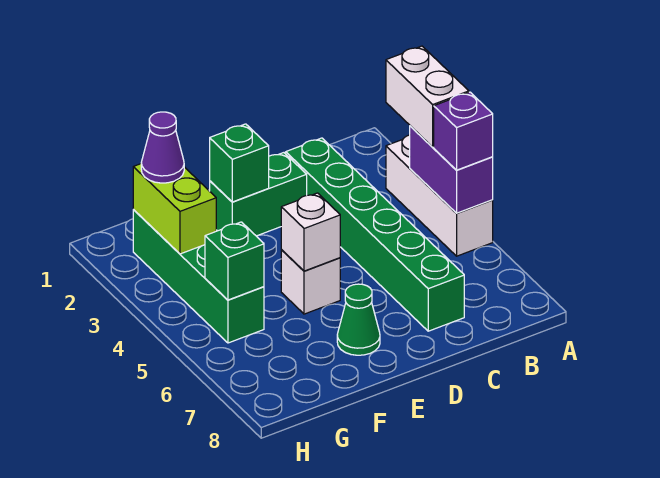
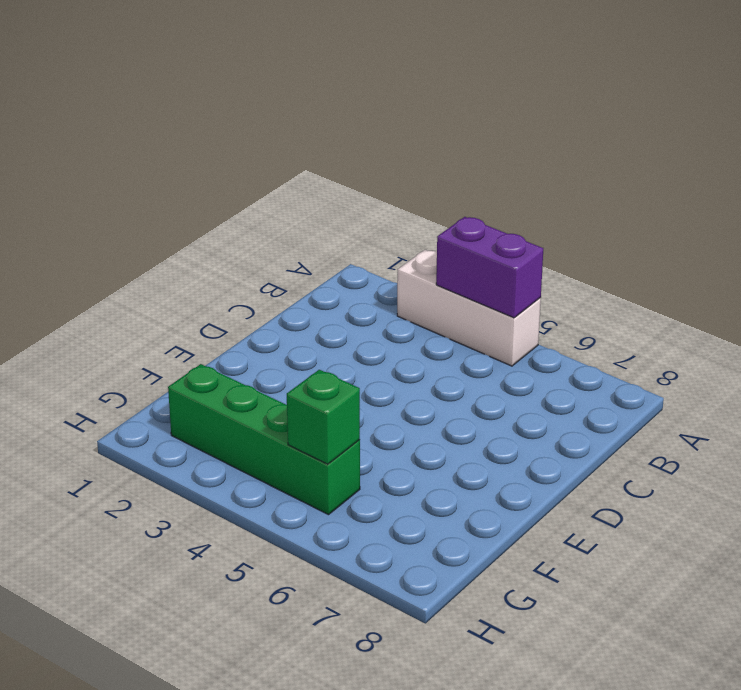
none -> green 1x6 brick [286,138,464,331]
none -> green 1x2 brick [210,153,307,236]
none -> white 1x1 brick [281,250,340,314]

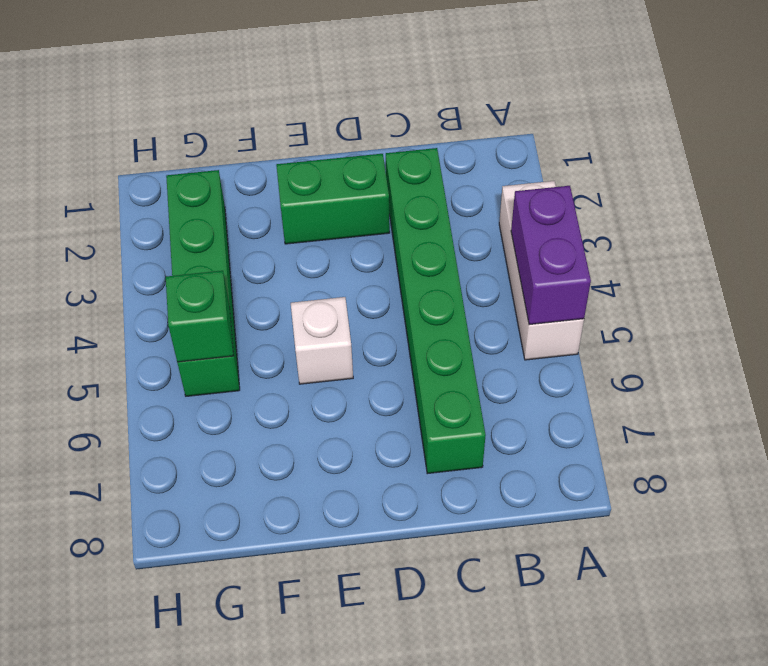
none -> green 1x1 cone [337,284,380,355]
none -> green 1x1 brick [210,124,269,202]
none -> white 1x1 brick [281,193,340,271]

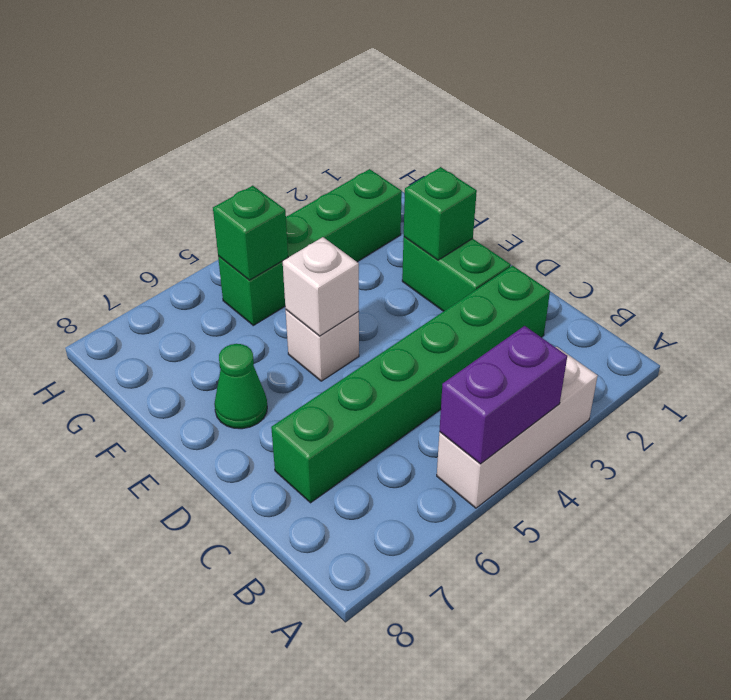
none -> lime 1x2 brick [133,164,216,254]
none -> white 1x2 brick [386,46,469,147]
none -> purple 1x1 brick [434,92,493,170]

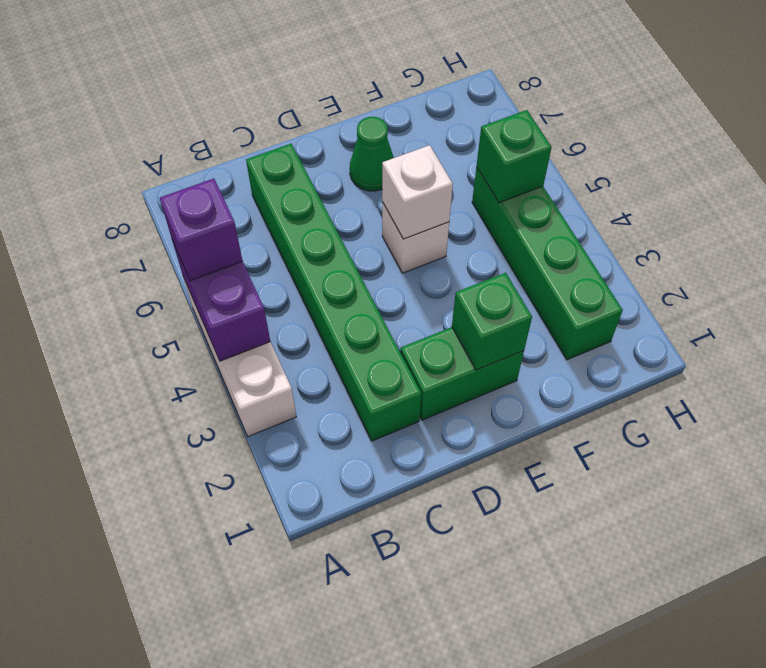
none -> lime 1x2 brick [133,164,216,254]
none -> white 1x2 brick [386,46,469,147]
none -> purple 1x1 cone [141,112,184,183]

